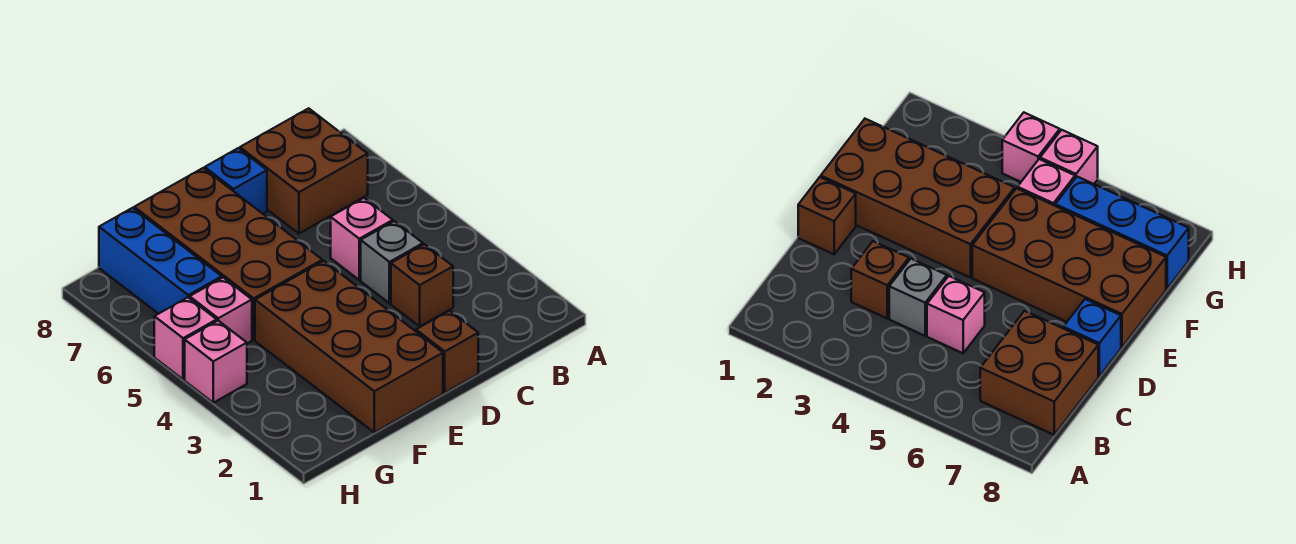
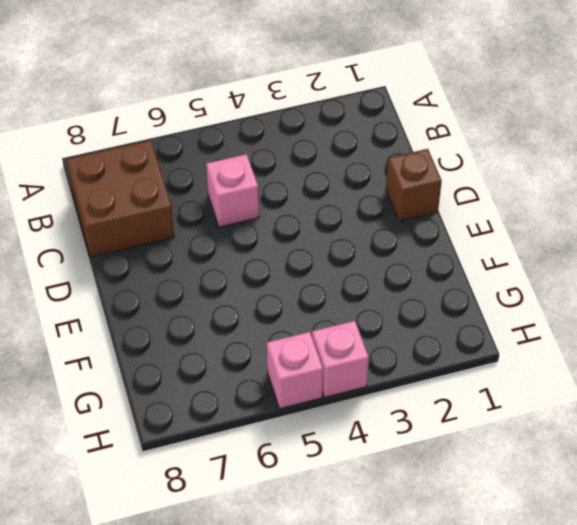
none -> brown 1x1 brick [391,244,453,326]
none -> grey 1x1 brick [361,221,423,303]
none -> blue 1x1 brick [205,148,267,214]

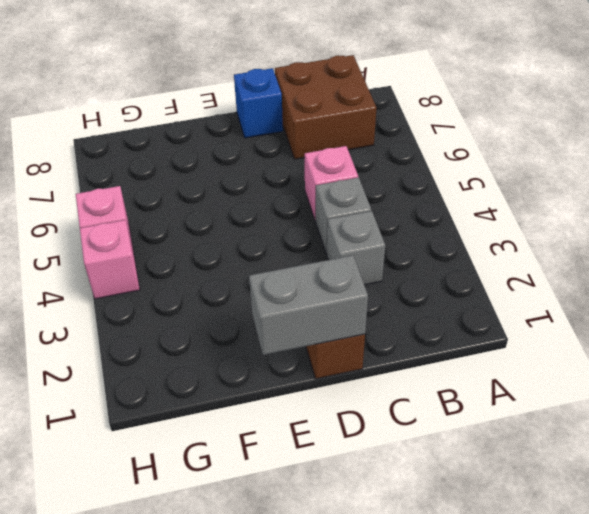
grey 1x1 brick [327,211,385,285] -> brown 1x1 brick [391,244,453,326]
grey 1x2 brick [249,255,368,355] -> none
none -> brown 2x4 brick [255,261,443,433]
none -> brown 2x4 brick [134,168,322,340]
none -> pink 1x1 brick [190,278,252,343]

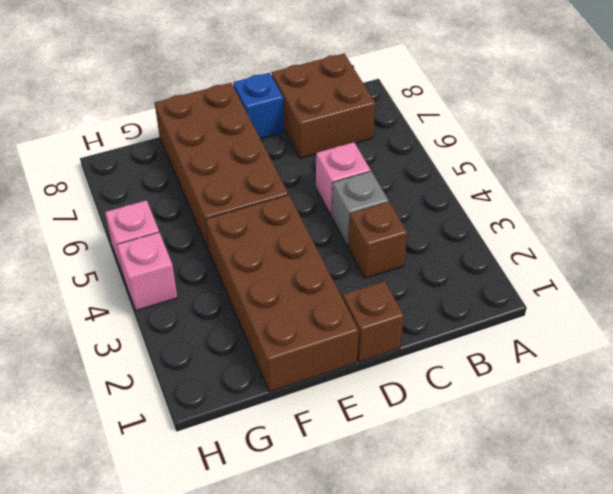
none -> pink 1x1 brick [190,278,252,343]
none -> blue 1x3 brick [99,208,222,314]

